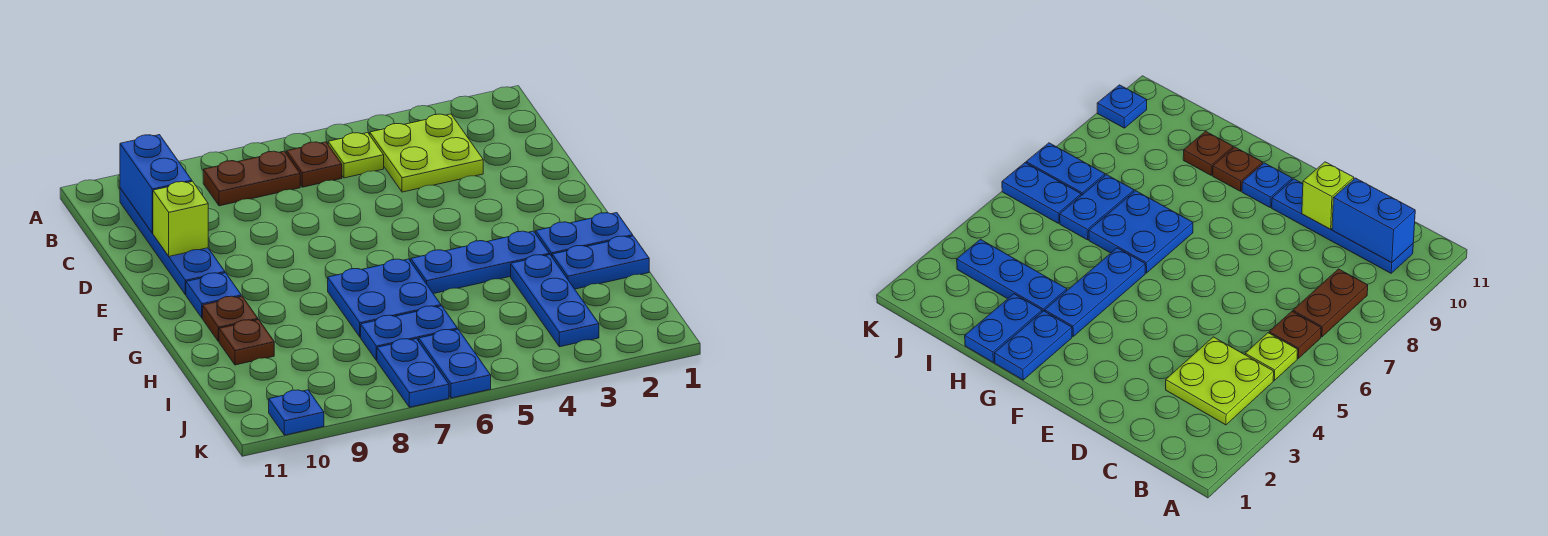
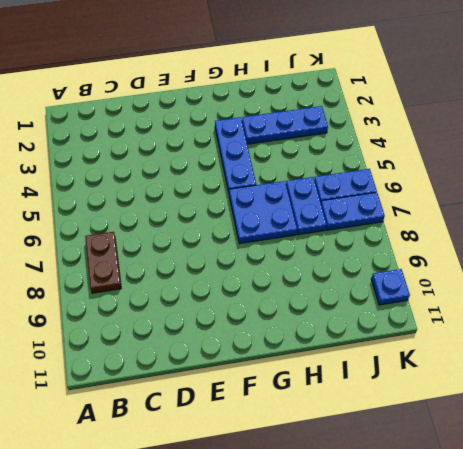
none -> lime 2x2 plate [370,114,483,192]
none -> lime 1x1 plate [328,133,384,178]
none -> brown 1x1 plate [287,142,342,187]

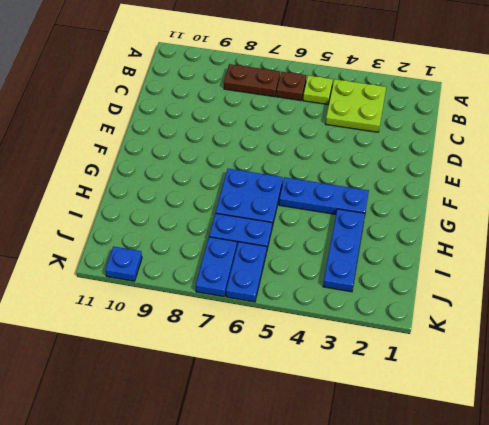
none -> blue 1x4 plate [120,188,225,295]
none -> blue 1x1 plate [186,273,241,318]
none -> blue 1x2 plate [536,213,633,256]

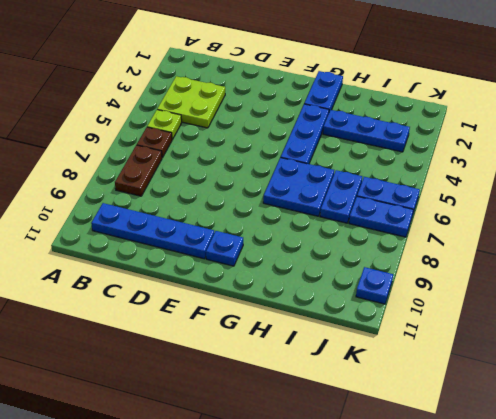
none -> brown 1x1 plate [203,296,258,342]
none -> blue 1x2 plate [552,236,649,289]
none -> brown 1x1 plate [219,320,274,365]

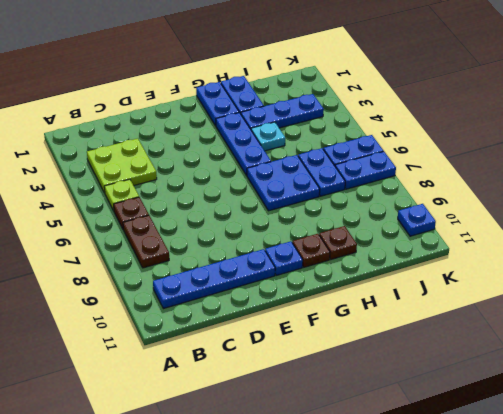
cyan 1x1 plate [251,122,285,151] -> none
none -> blue 1x2 brick [120,135,192,233]
none -> lime 1x1 brick [153,182,208,256]

